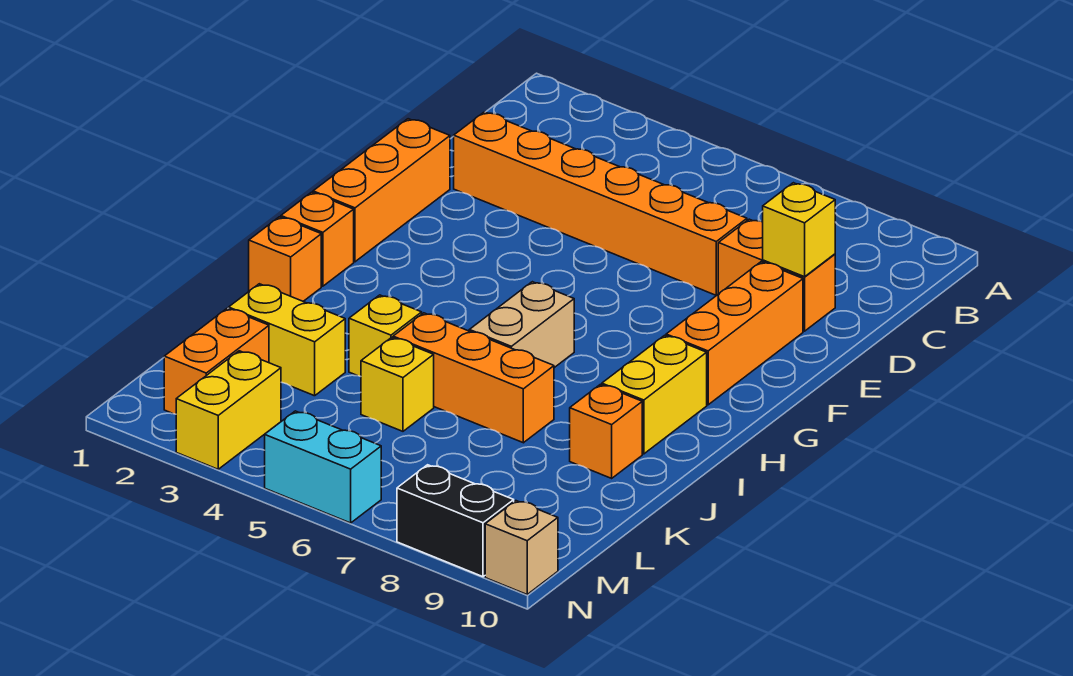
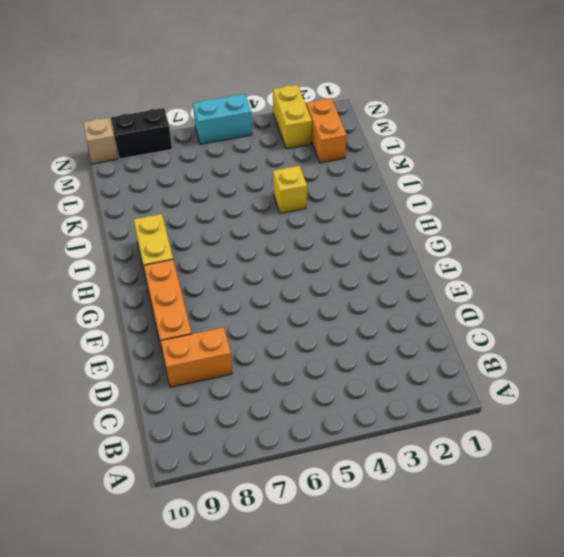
none -> orange 1x6 brick [454,112,747,295]
none -> orange 1x3 brick [313,119,450,262]
none -> orange 1x1 brick [281,192,354,286]

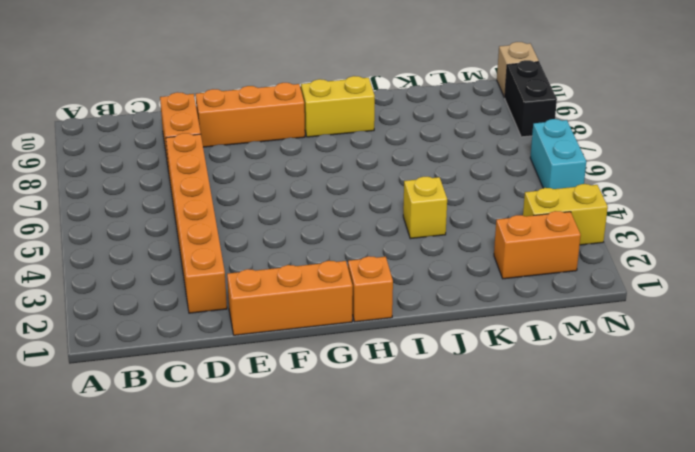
none -> tan 1x2 brick [469,282,574,368]
none -> orange 1x1 brick [249,217,321,301]
none -> orange 1x3 brick [393,313,554,443]

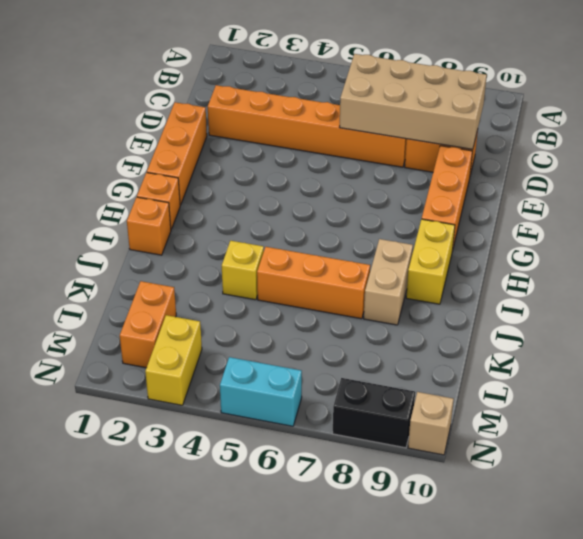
tan 2x4 brick [340,54,487,149] -> yellow 1x1 brick [763,183,835,277]
tan 1x2 brick [364,239,413,325] -> tan 1x2 brick moved to [469,282,574,368]
none -> orange 1x1 brick [570,384,642,478]
none -> yellow 1x2 brick [228,284,345,396]
none -> yellow 1x1 brick [361,337,434,431]

